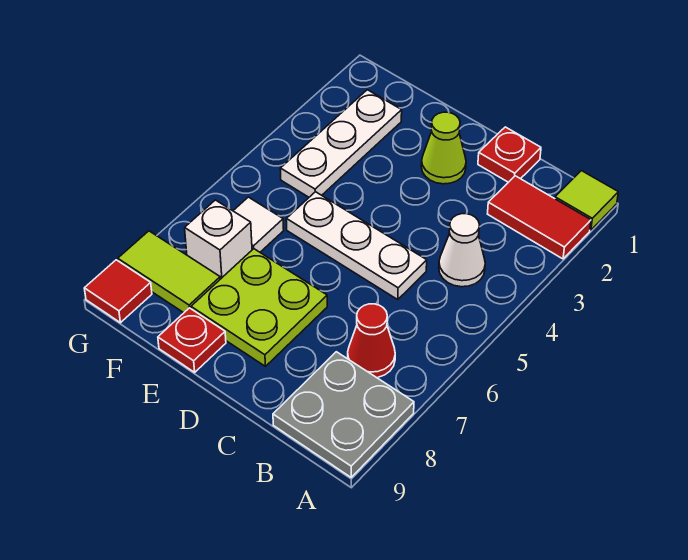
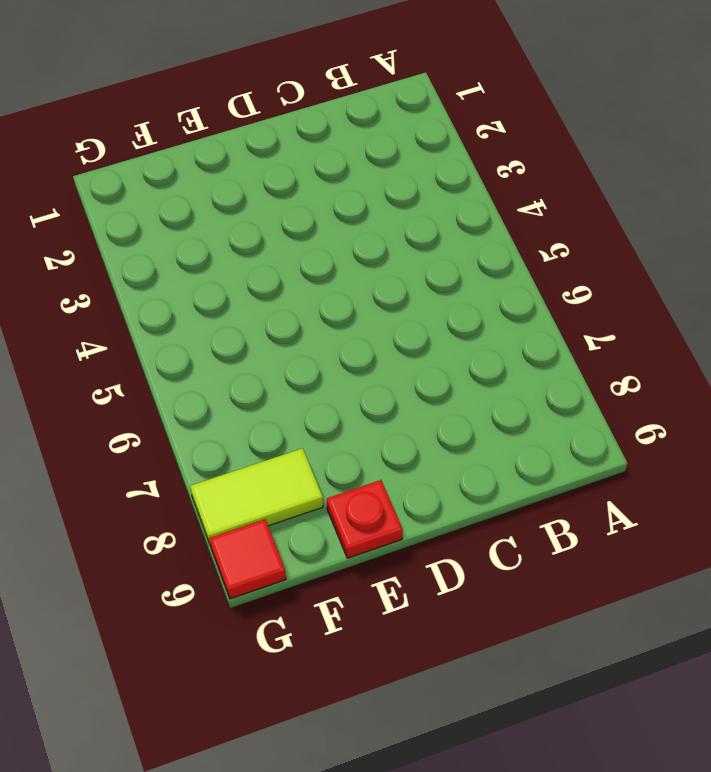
none -> lime 1x1 tile [555,171,618,230]
none -> red 1x2 tile [488,176,591,259]
none -> grey 2x2 plate [273,352,414,477]

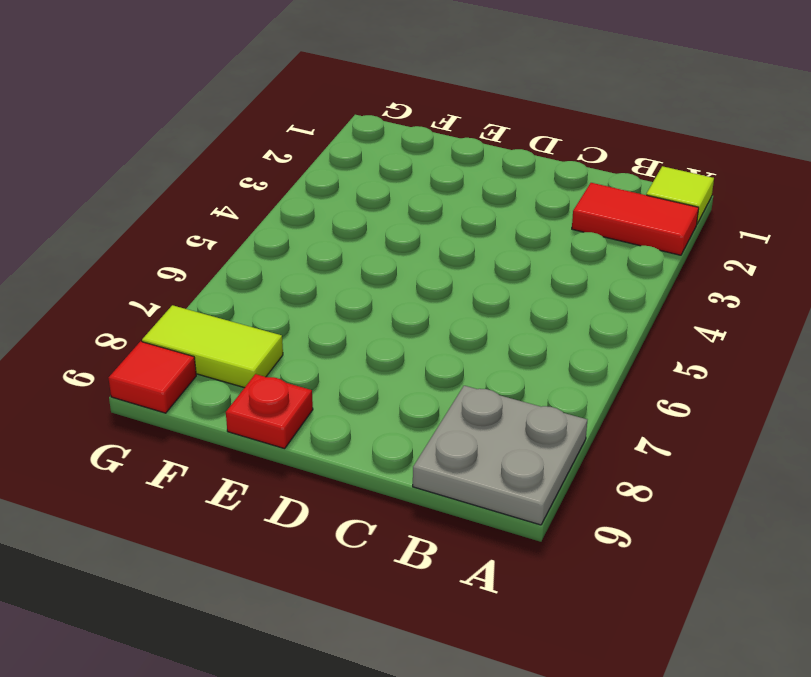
none -> white 1x1 cone [439,214,485,287]
none -> red 1x1 cone [348,304,395,378]
none -> red 1x1 plate [478,127,541,182]

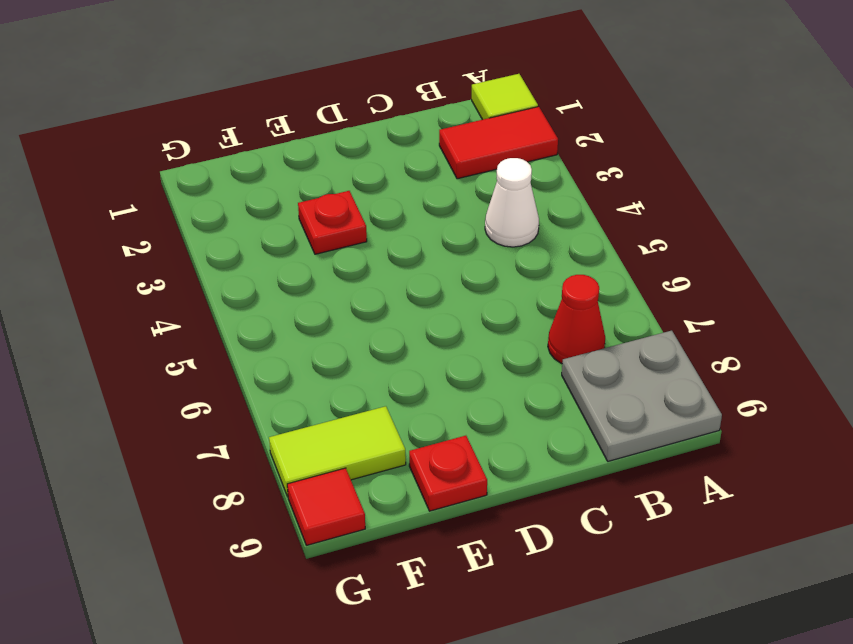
red 1x1 plate [298,191,367,254] -> red 1x1 plate moved to [478,127,541,182]
none -> white 1x3 plate [286,192,427,299]
none -> lime 1x1 cone [421,112,466,184]
none -> lime 2x2 plate [191,249,327,366]

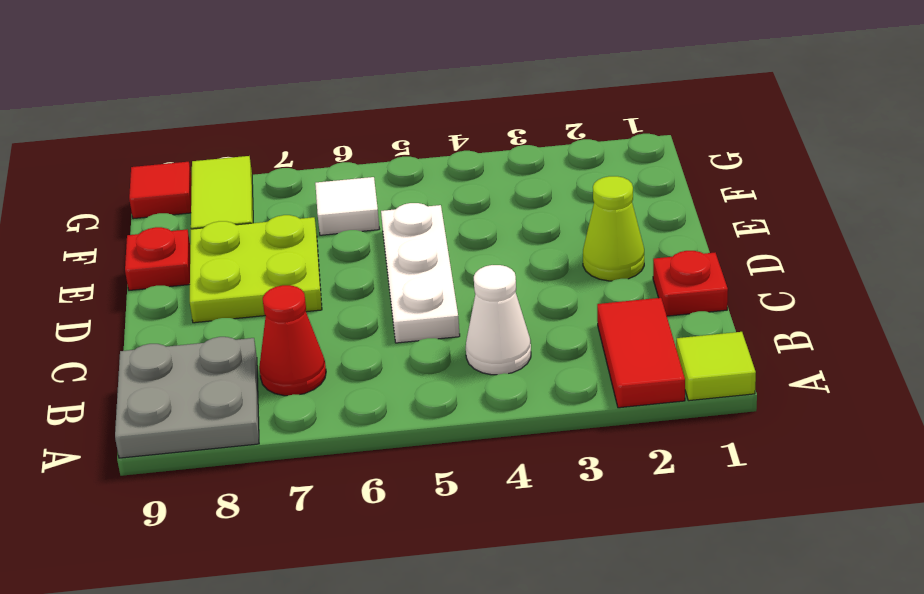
none -> white 1x3 plate [280,90,402,197]
none -> white 1x1 brick [185,200,252,279]

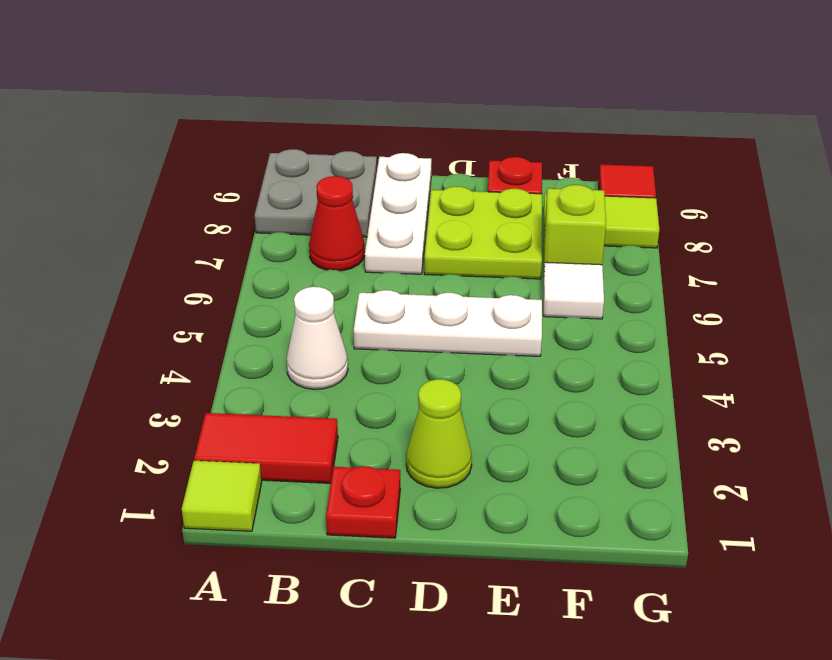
white 1x3 plate [365,153,431,274] -> white 1x3 plate moved to [280,90,402,197]
lime 1x1 brick [544,185,606,266] -> white 1x1 brick [185,200,252,279]

